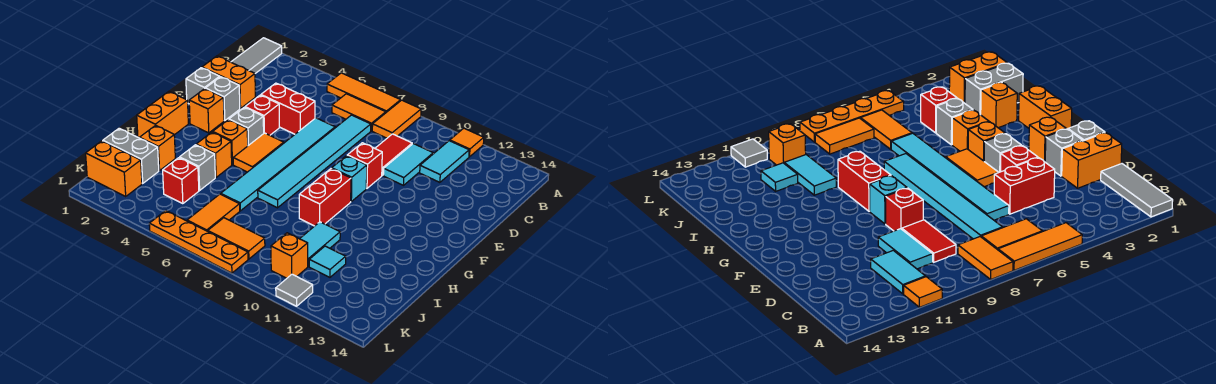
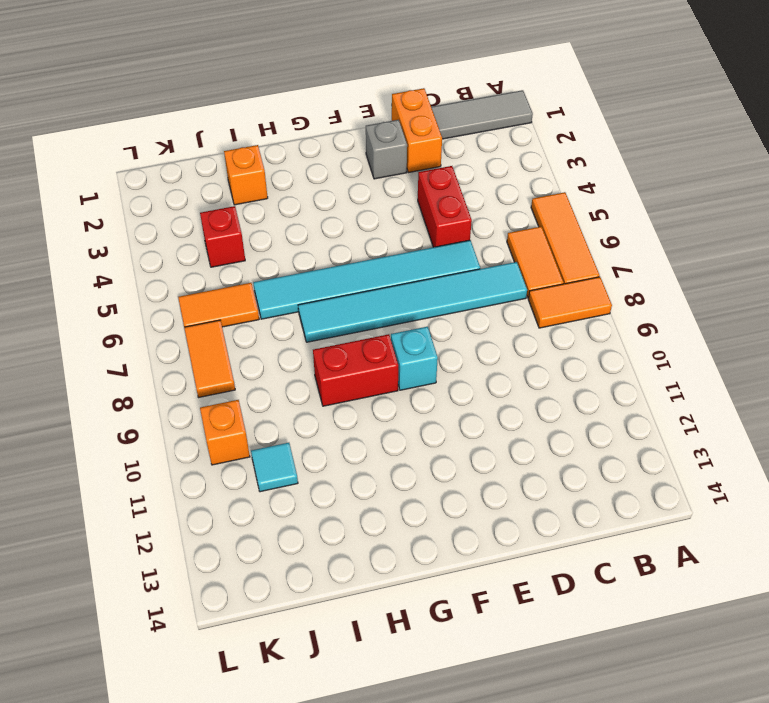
none -> orange 1x1 tile [450,128,484,157]
none -> cyan 1x2 tile [420,141,469,182]
none -> red 1x2 tile [375,134,412,175]
none -> cyan 1x2 tile [383,144,433,185]

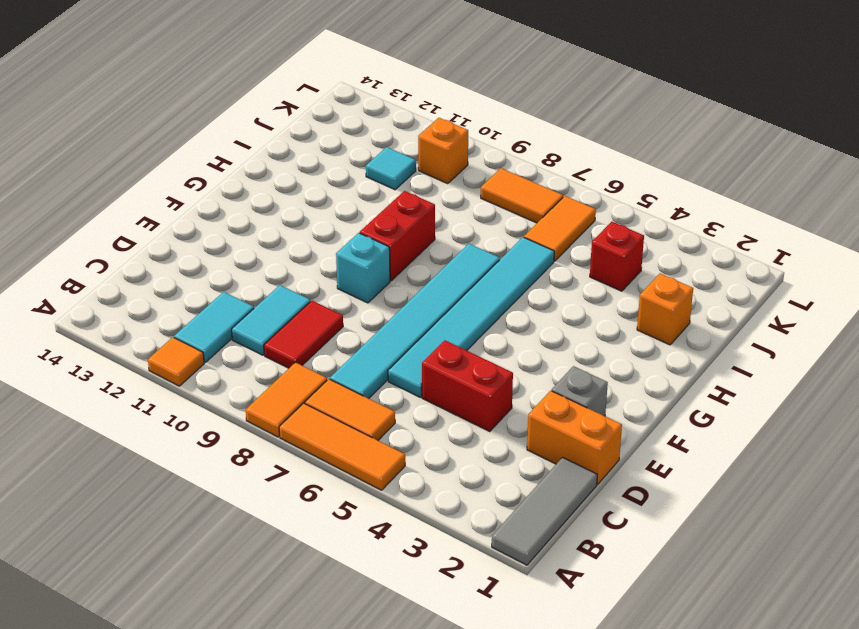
none -> grey 1x1 brick [186,68,220,104]
none -> red 1x1 brick [245,95,279,135]
none -> red 1x1 brick [347,143,382,188]
none -> orange 1x1 brick [189,89,224,133]

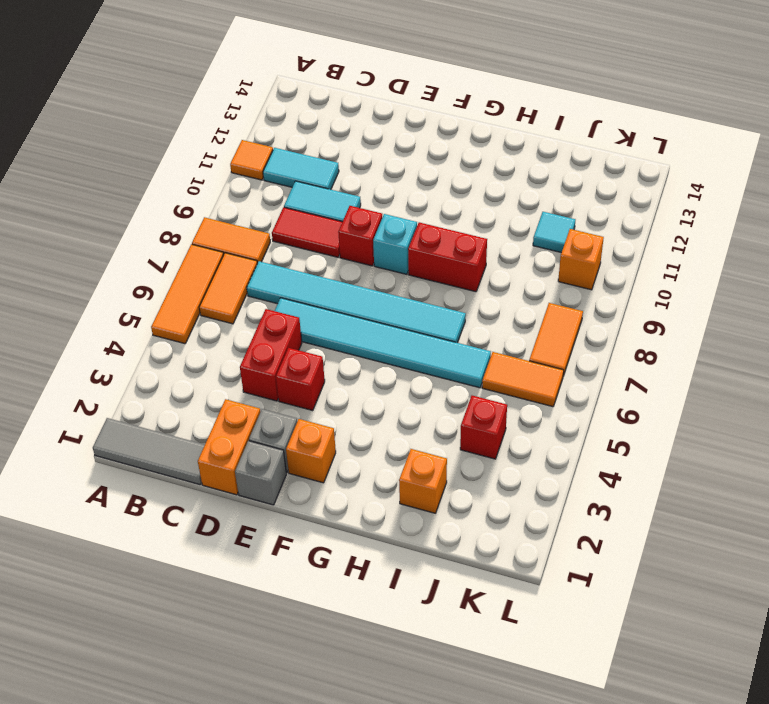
none -> grey 1x1 brick [229,107,264,145]
none -> orange 1x2 tile [233,133,284,172]
none -> orange 1x2 brick [137,92,188,138]
none -> orange 1x1 brick [213,120,248,165]

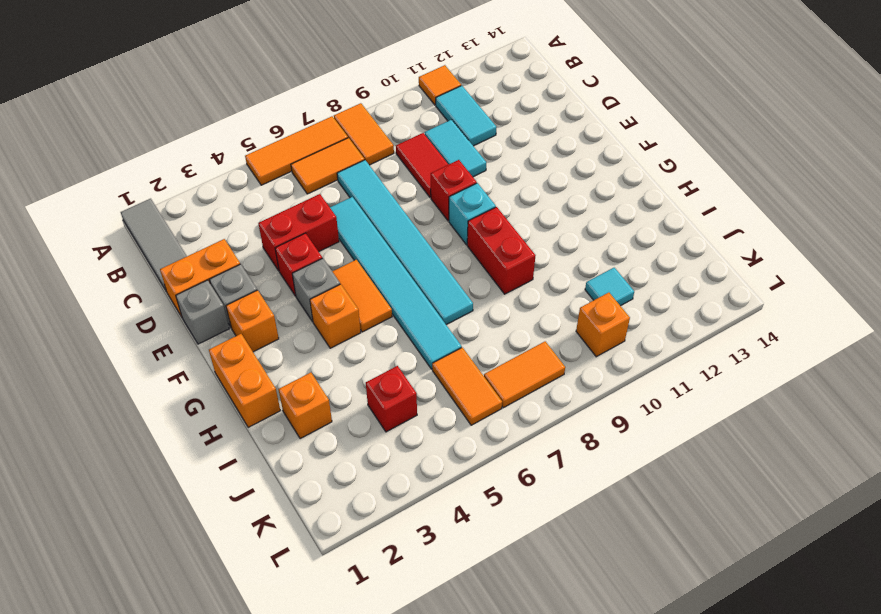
none -> orange 1x1 brick [196,132,232,177]
none -> grey 1x1 brick [180,145,215,190]
none -> cyan 1x2 tile [300,222,340,266]
none -> grey 1x2 brick [103,128,159,183]

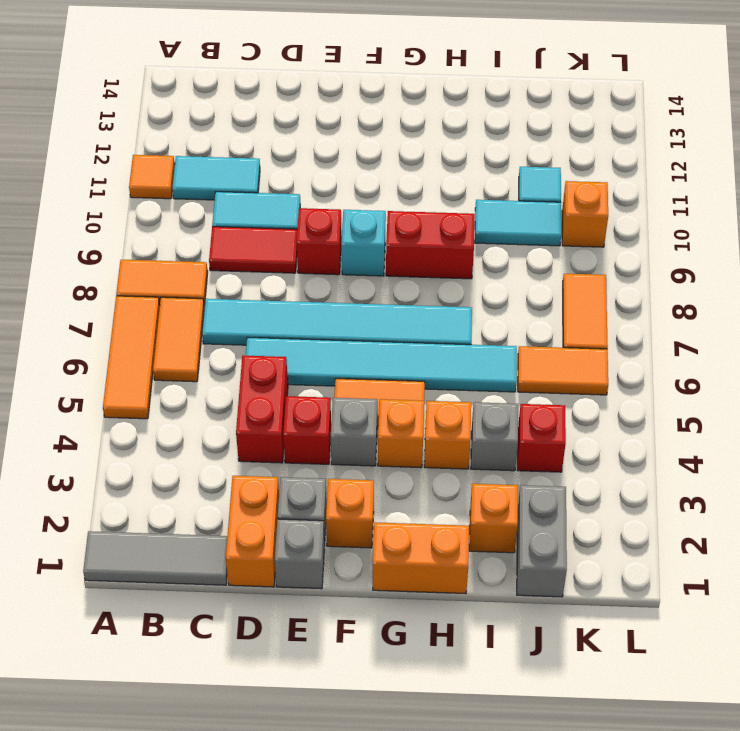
none -> orange 1x2 brick [86,141,142,196]
none -> orange 1x4 plate [149,211,248,273]
none -> grey 1x1 tile [276,274,313,306]

